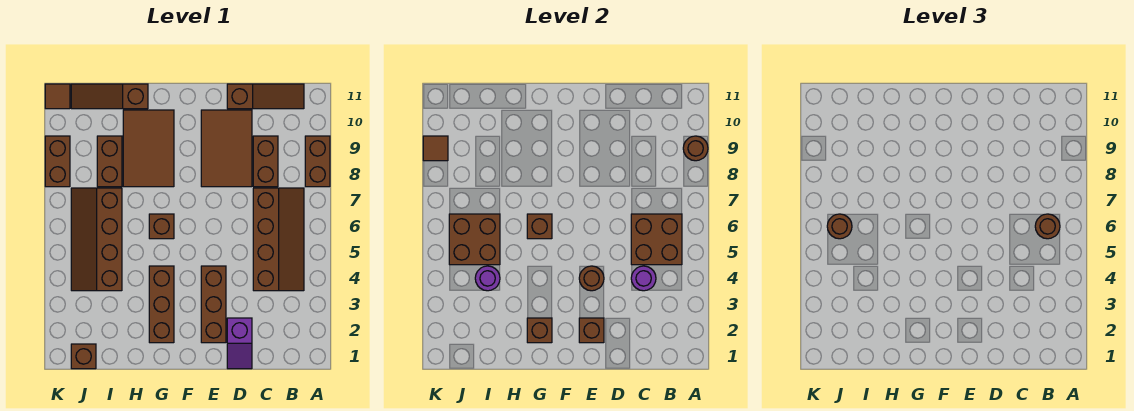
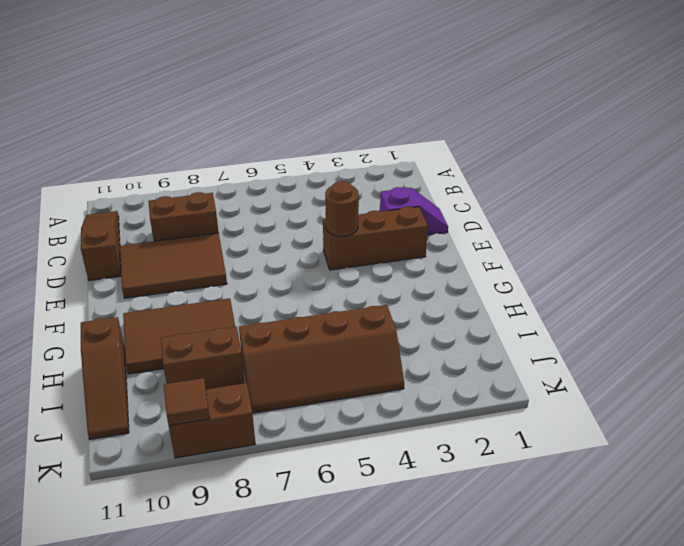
none -> brown 1x2 brick [305,136,330,187]
none -> brown 2x4 slope [253,188,304,291]
none -> brown 1x3 brick [149,266,174,343]

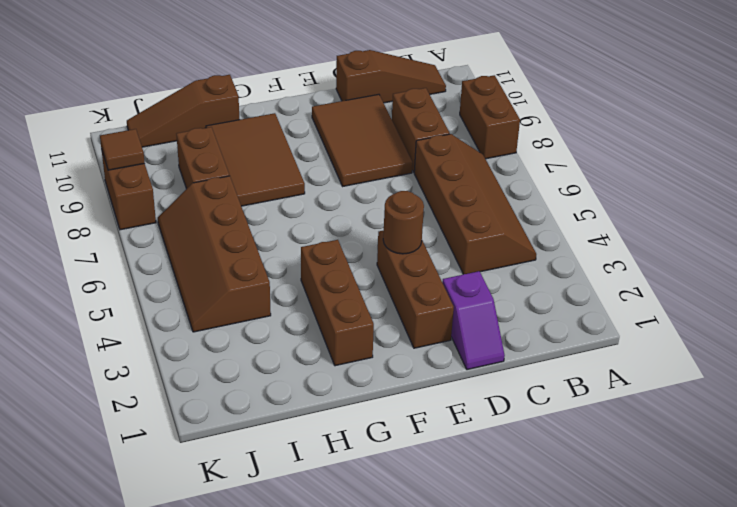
none -> brown 1x1 brick [149,214,174,239]
none -> brown 1x1 brick [71,344,96,369]
none -> brown 1x1 tile [45,84,70,109]

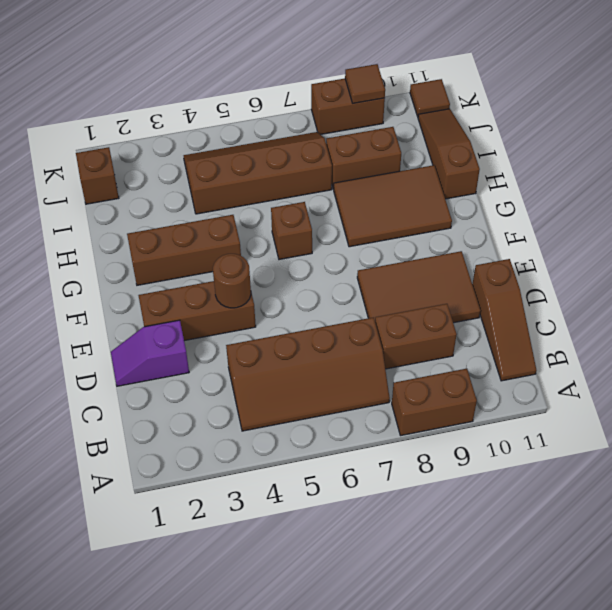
none -> brown 1x1 round brick [683,136,708,161]
none -> brown 2x2 brick [631,214,682,265]
none -> purple 1x1 round brick [631,266,656,291]

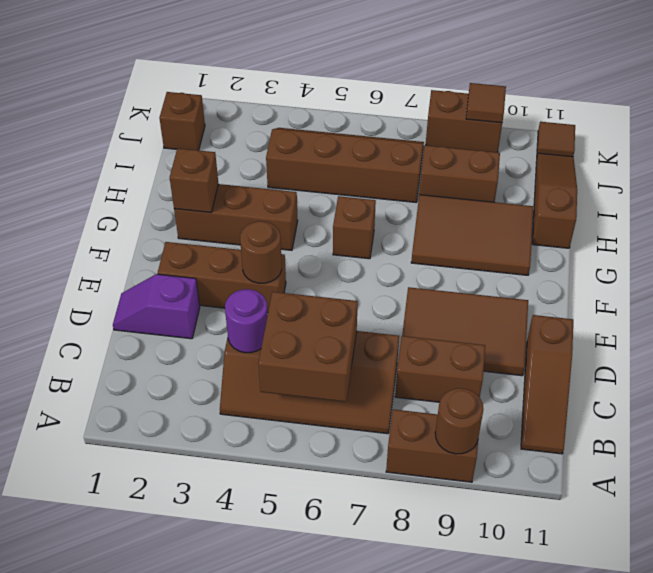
none -> brown 1x1 brick [579,318,604,343]
none -> brown 1x1 brick [527,214,552,239]
none -> purple 1x1 round brick [475,266,500,291]

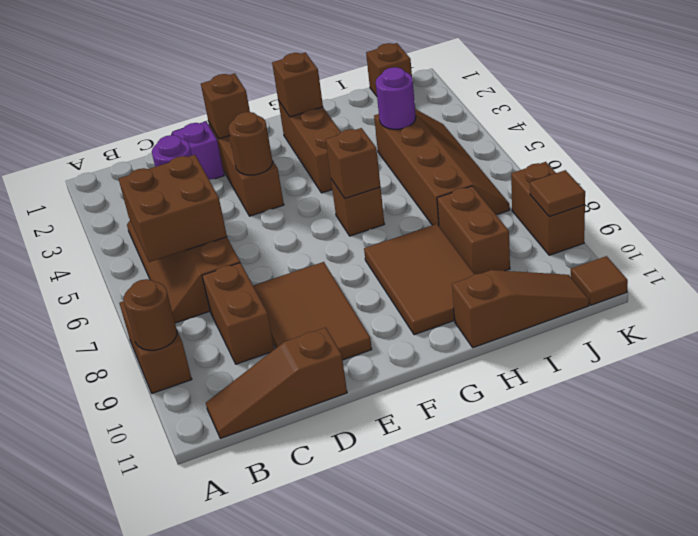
none -> brown 2x2 brick [449,214,500,265]
none -> brown 1x1 round brick [1035,214,1060,239]
none -> brown 1x1 round brick [827,214,852,239]

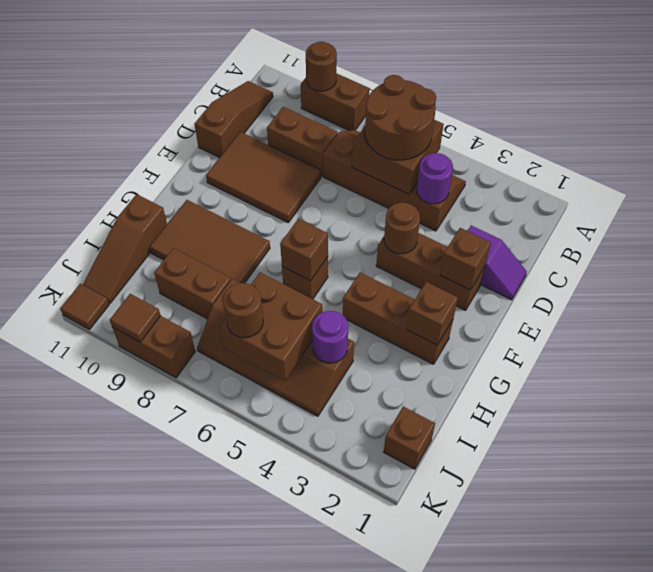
brown 2x2 round brick [365,75,436,160] -> brown 1x1 round brick [1035,214,1060,239]

